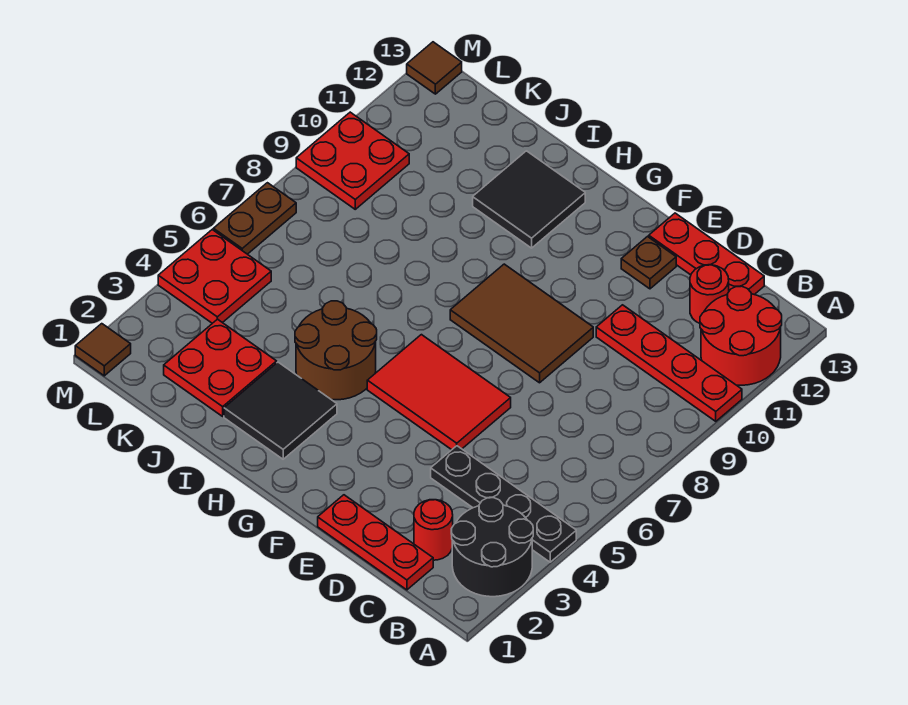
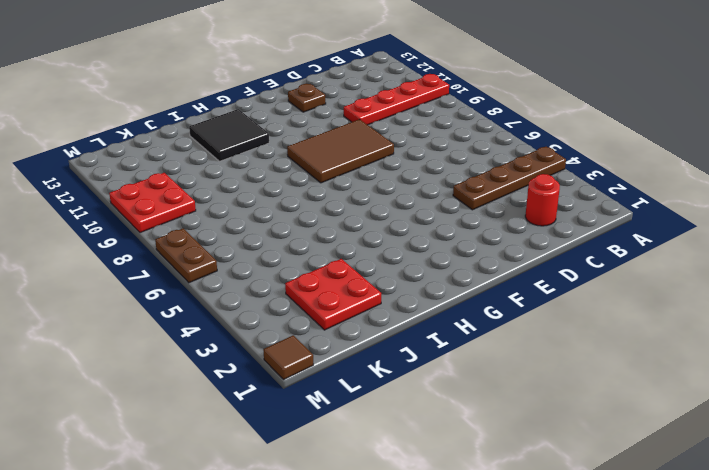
brown 1x4 plate [453,147,566,210] -> black 1x4 plate [431,446,576,562]
none -> black 2x2 round brick [451,498,533,597]
none -> red 2x2 round brick [700,286,782,385]
none -> red 1x3 plate [318,495,433,590]

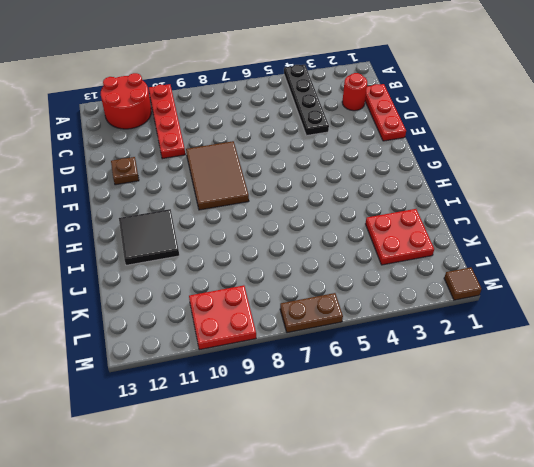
none -> black 2x2 round brick [451,498,533,597]
none -> red 1x1 round brick [690,265,729,323]
none -> red 1x3 plate [649,213,764,295]

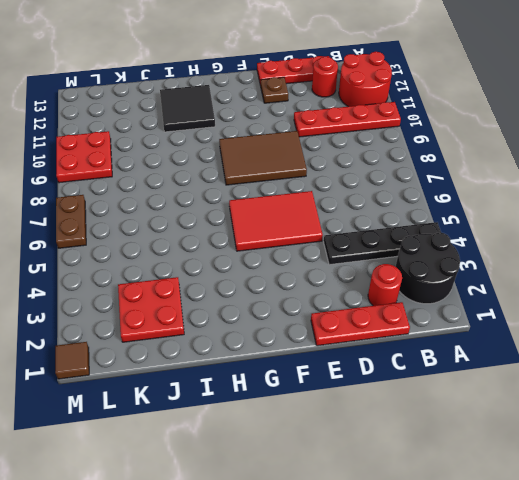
none -> black 2x2 tile [224,362,337,459]
none -> brown 2x2 round brick [295,301,377,400]
none -> red 2x2 plate [158,230,271,323]

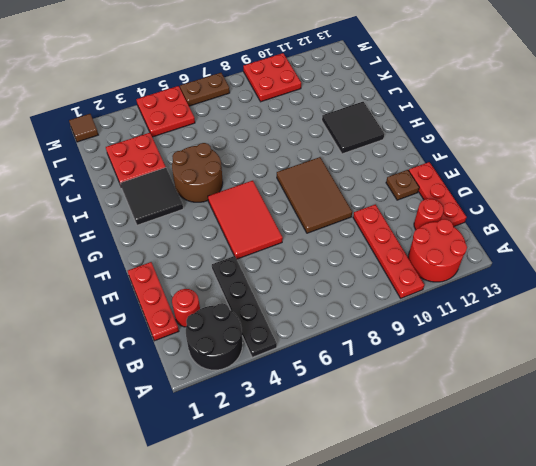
none -> brown 1x1 tile [407,42,462,94]

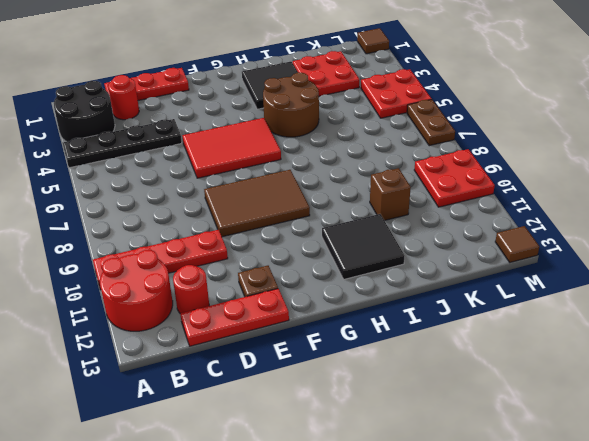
brown 1x1 brick [370,168,411,221] -> none

